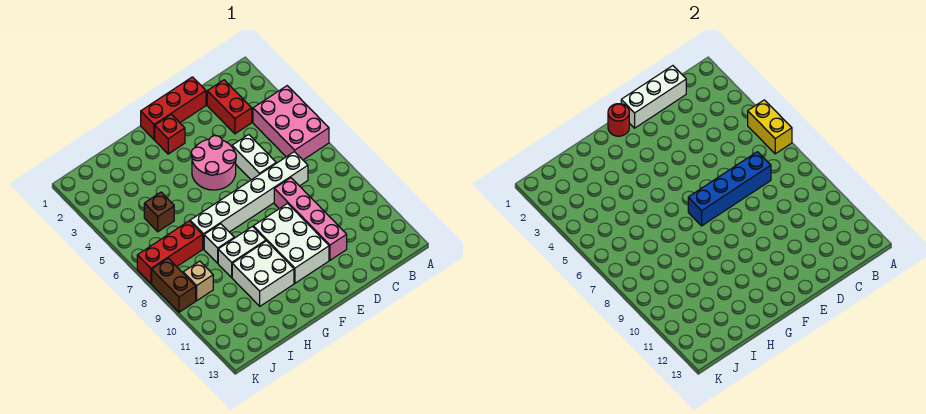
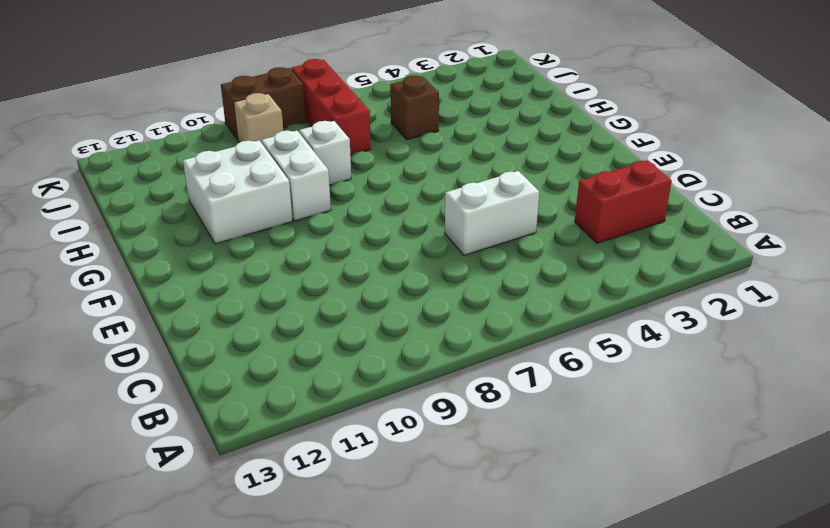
none -> pink 2x3 brick [253,86,329,160]
none -> white 1x6 brick [190,152,308,249]
none -> red 1x3 brick [141,77,206,140]

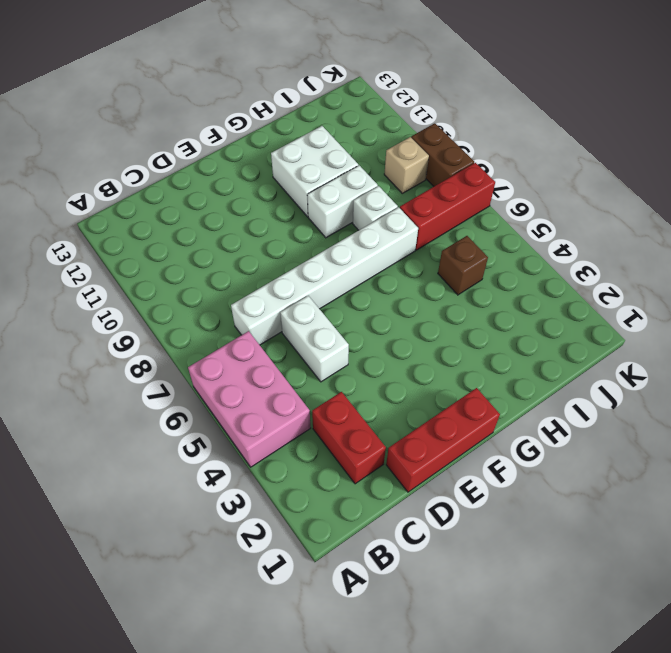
none -> pink 1x4 brick [274,178,347,260]
none -> pink 2x2 round brick [191,136,236,190]
none -> white 2x3 brick [253,204,329,283]

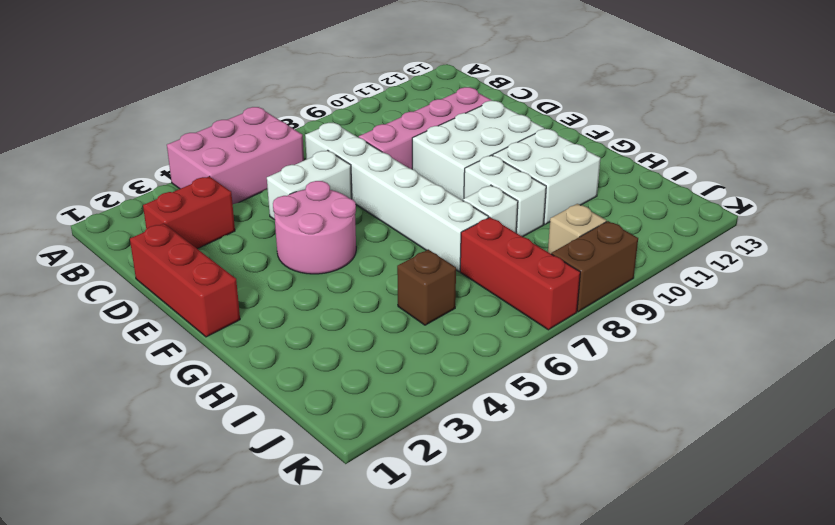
none -> red 1x1 brick [155,114,185,154]
none -> yellow 1x2 brick [748,100,792,154]
none -> white 1x3 brick [621,66,686,128]

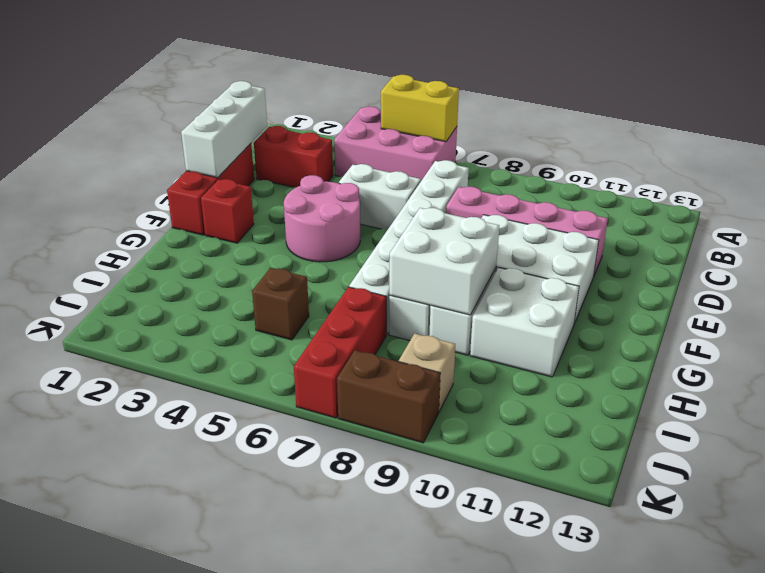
white 2x2 brick [389,208,499,315] -> none
none -> blue 1x4 brick [688,152,771,226]
none -> red 1x1 round brick [608,104,629,136]

